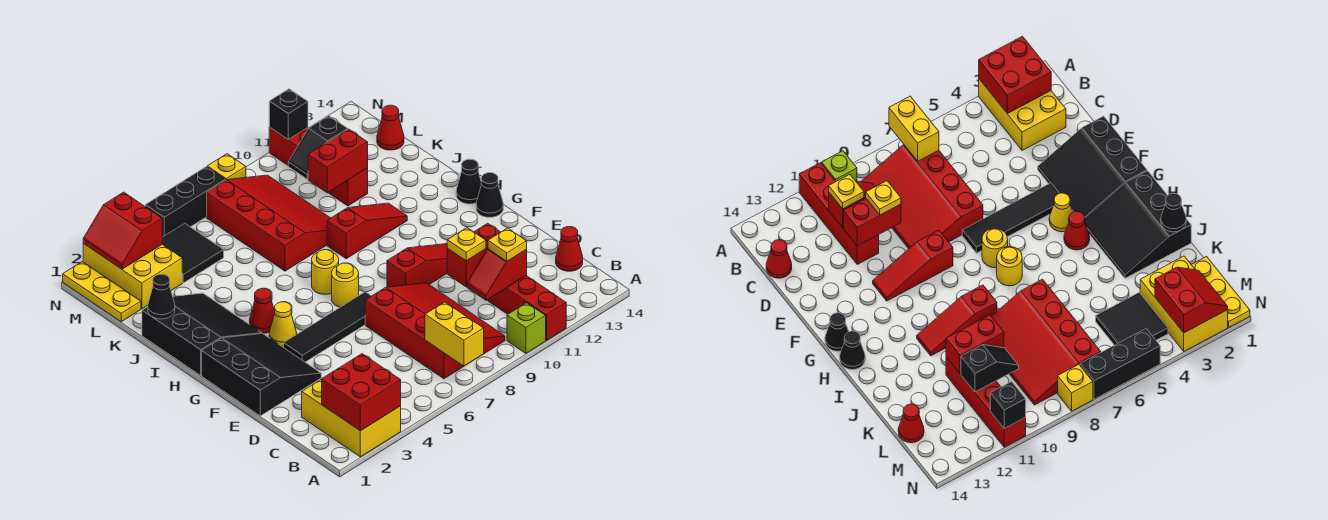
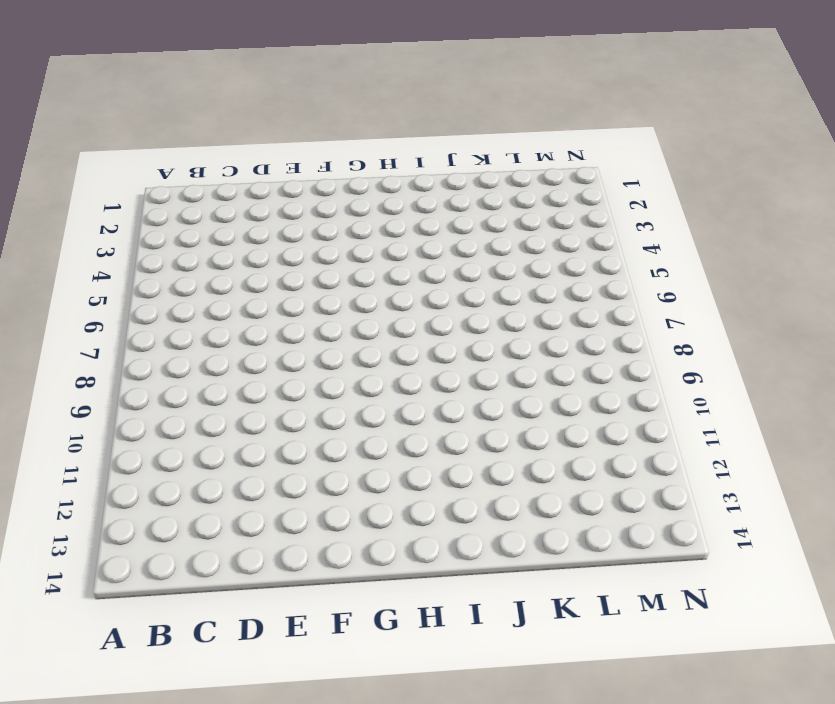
none -> yellow 2x3 brick [302,379,401,457]
none -> lime 1x1 brick [507,303,546,353]
none -> red 1x4 brick [487,276,566,340]
none -> red 3x4 slope [365,283,505,379]

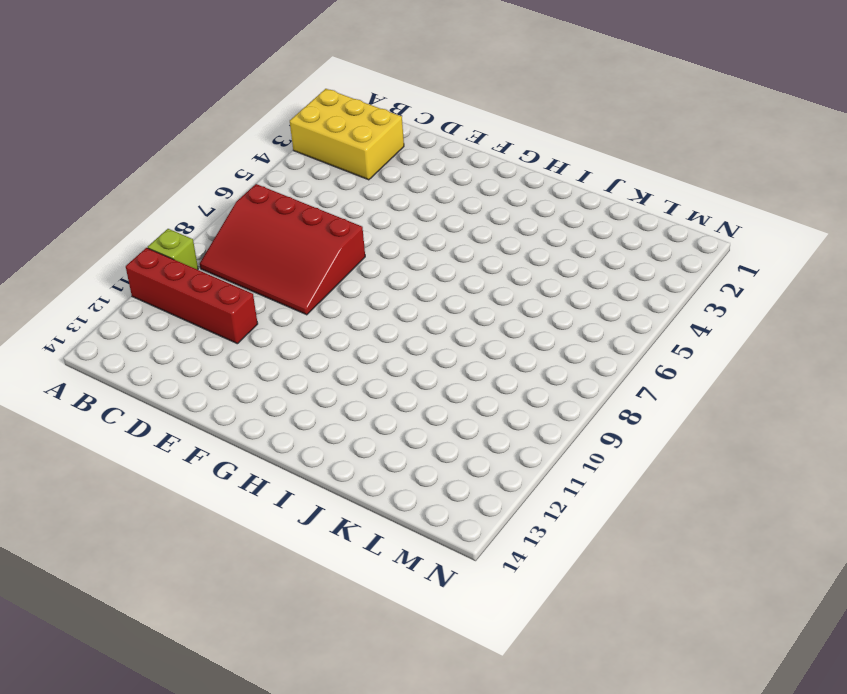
none -> red 1x1 cone [556,227,583,271]
none -> black 3x3 slope [202,333,321,416]
none -> black 1x4 tile [284,292,371,362]
none -> red 1x3 slope [387,244,448,287]

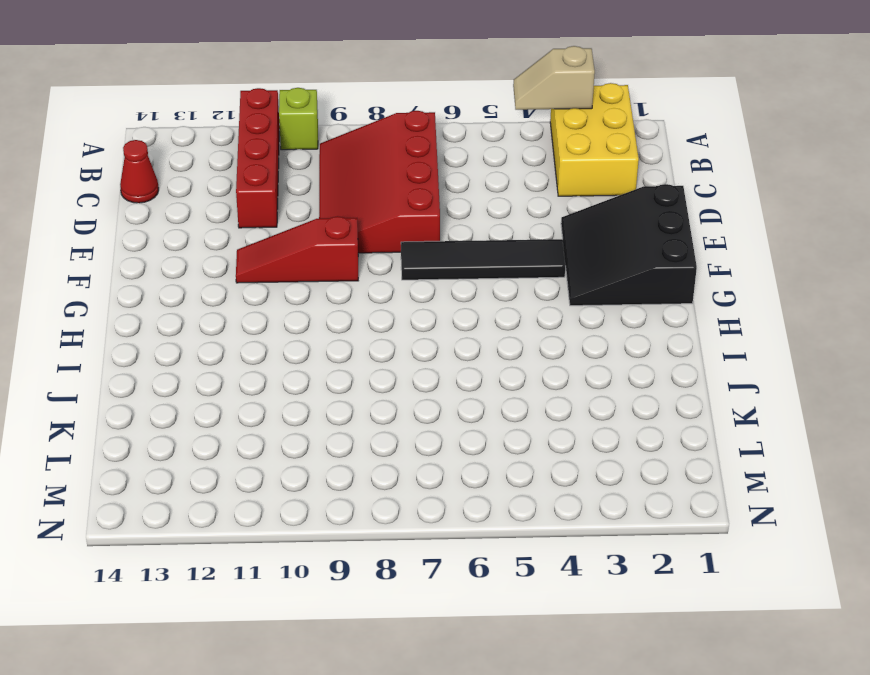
tan 1x2 slope [513,46,595,110] -> red 2x2 brick [322,354,401,431]
none -> yellow 1x1 cone [269,302,297,347]
none -> yellow 1x1 round brick [332,263,359,307]
none -> black 1x1 cone [476,173,503,217]
none -> black 3x3 slope [142,293,262,375]

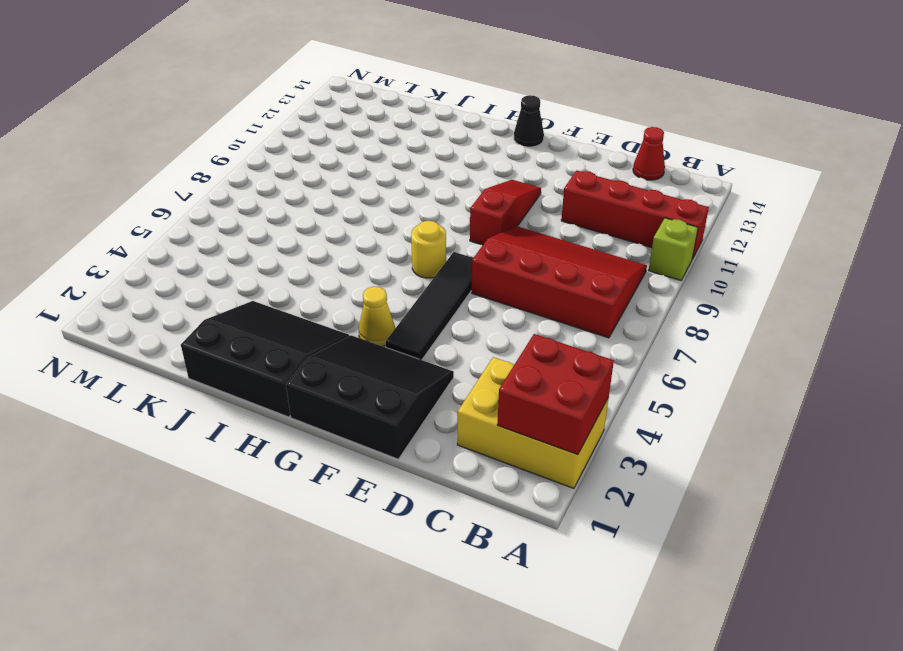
none -> red 1x1 cone [250,289,275,333]
none -> yellow 1x1 round brick [312,250,339,294]
none -> black 1x1 cone [456,159,481,204]
none -> red 1x3 slope [327,203,407,259]

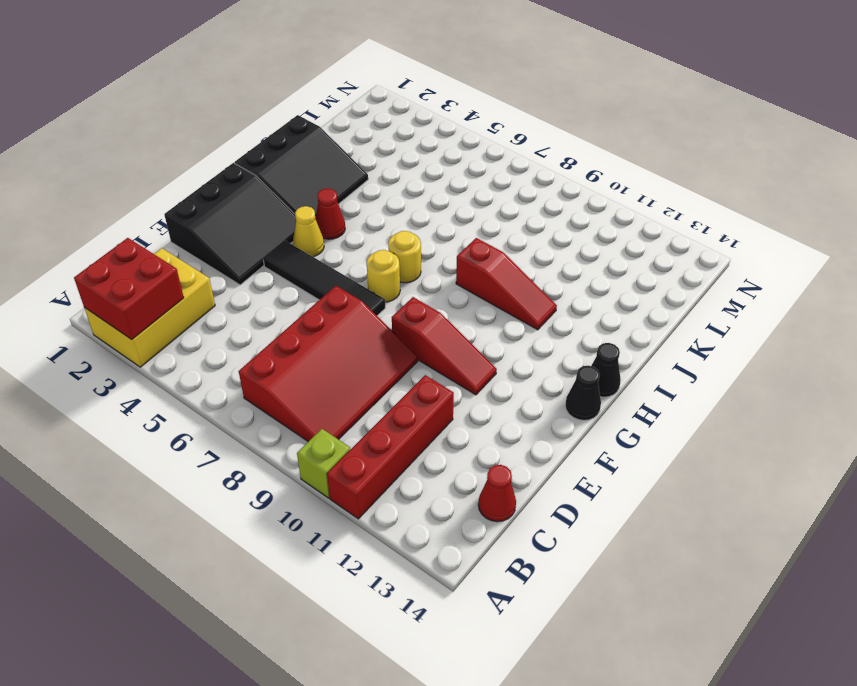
none -> red 3x4 slope [207,175,330,271]
none -> red 1x4 brick [269,127,368,206]
none -> yellow 1x3 plate [63,262,141,322]
none -> yellow 2x3 brick [83,244,182,309]

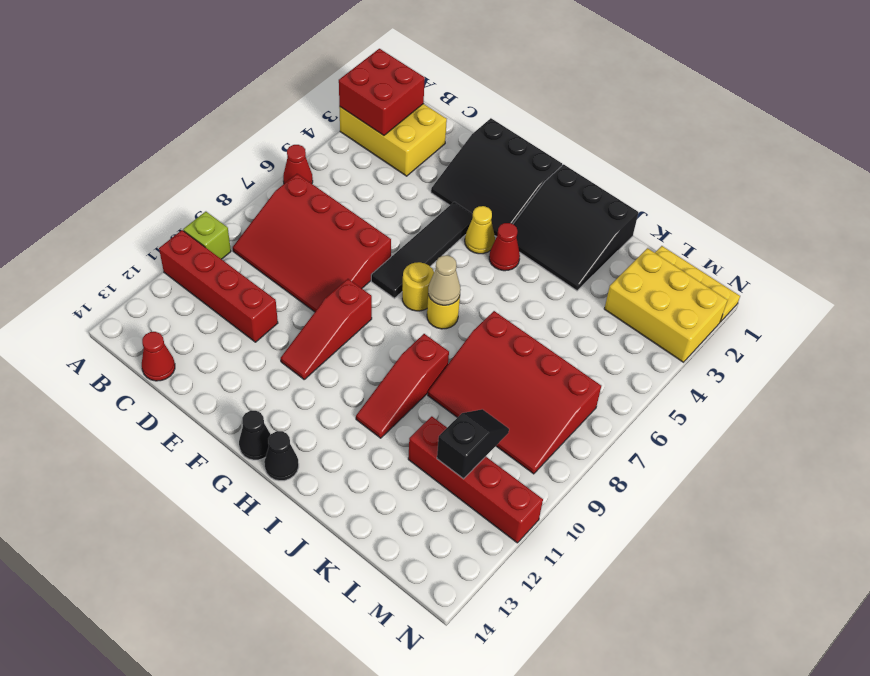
red 1x1 cone [283,145,313,184] -> red 1x1 cone moved to [377,105,404,150]
tan 1x1 cone [428,255,461,305] -> none
none -> black 2x2 tile [162,223,224,283]
none -> black 1x3 brick [145,167,225,237]
none -> yellow 1x1 brick [207,154,246,180]
none -> yellow 1x2 brick [425,302,484,366]

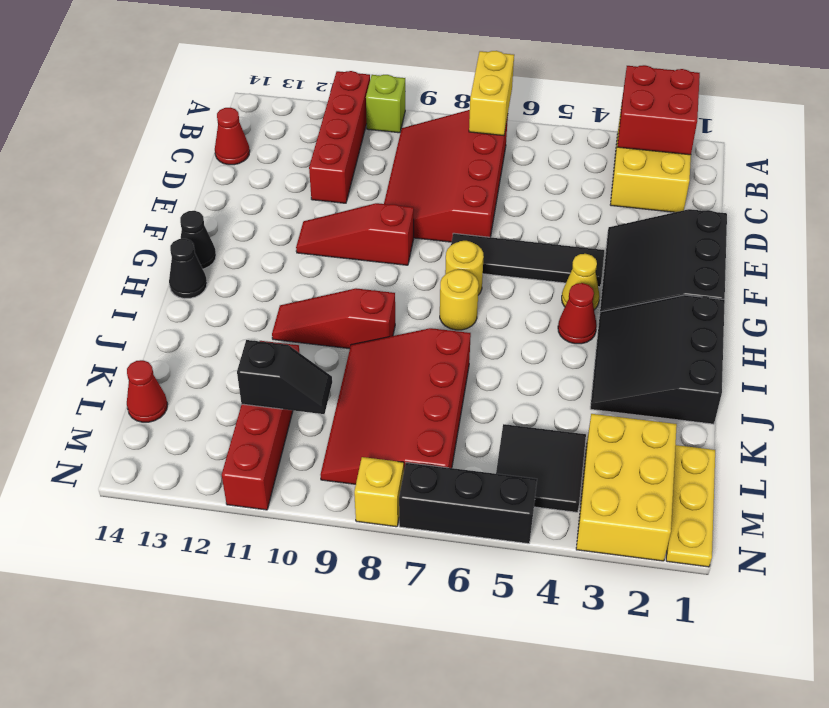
none -> red 1x2 slope [467,249,527,300]
none -> red 1x2 brick [447,223,501,287]
none -> black 1x1 cone [148,274,175,319]
none -> red 1x2 brick [308,129,368,193]

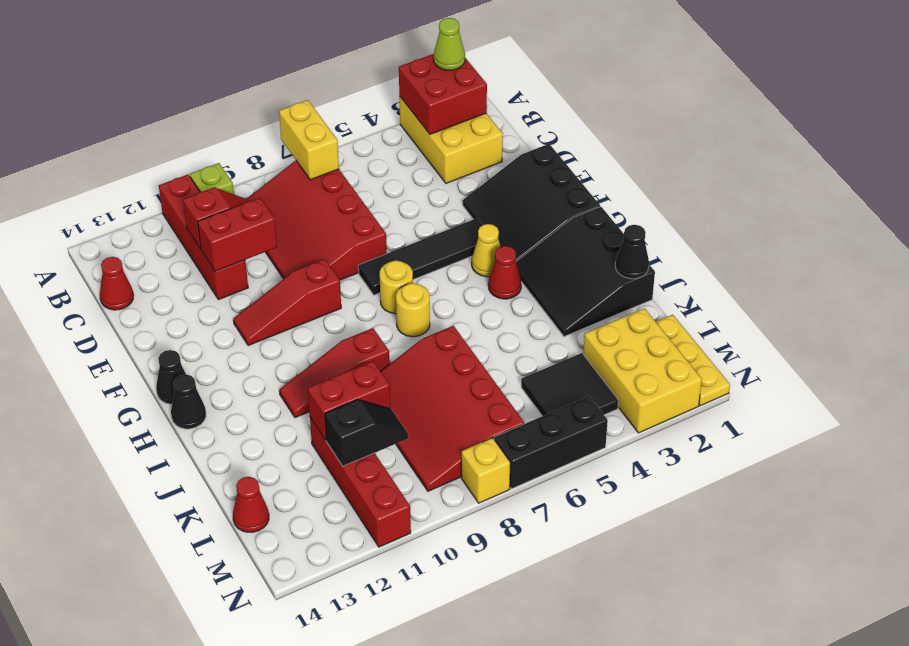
lime 1x1 cone [434,18,465,70] -> none
none -> red 2x2 slope [83,192,162,269]
none -> black 1x1 brick [269,89,308,139]
none -> yellow 1x1 plate [488,228,527,261]
none -> yellow 1x1 plate [447,228,486,261]

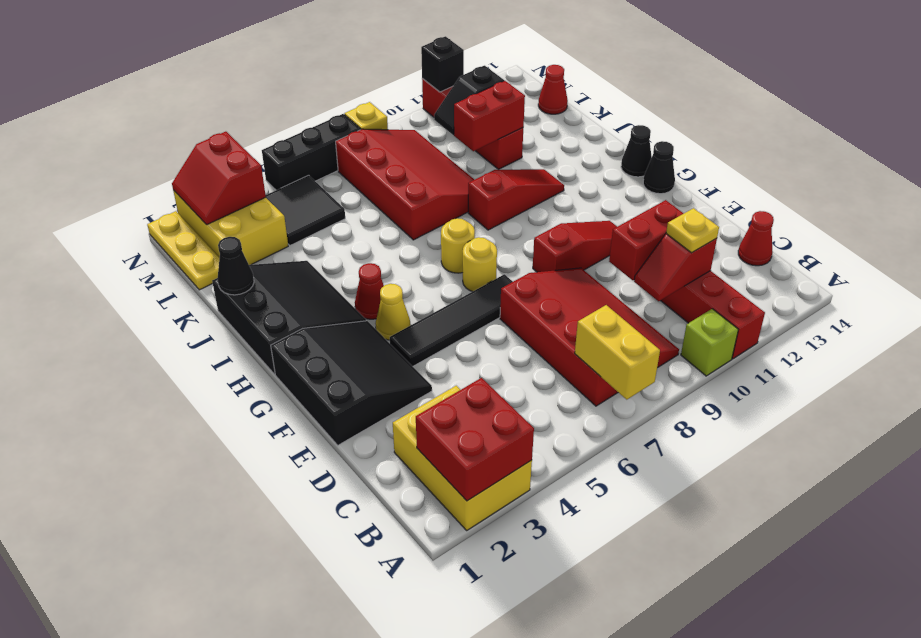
none -> yellow 1x1 plate [447,228,486,261]

